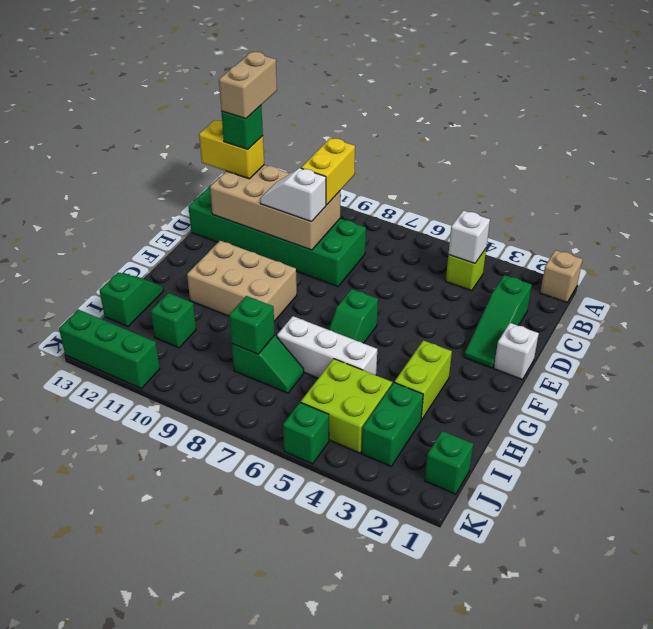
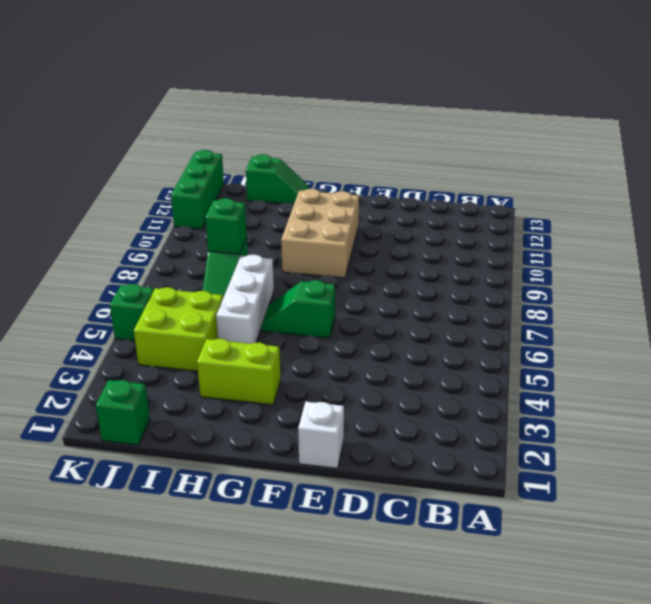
none -> tan 1x1 brick [540,250,583,302]
none -> lime 1x1 brick [446,249,486,291]
none -> green 1x3 slope [464,275,532,368]

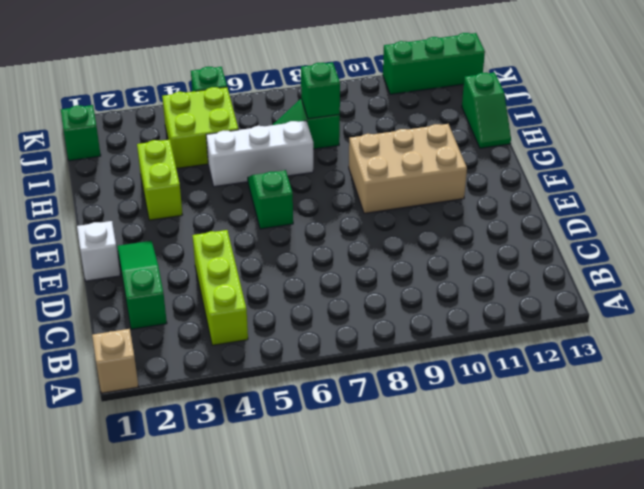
lime 1x3 brick [192,230,248,345] -> lime 1x1 brick [446,249,486,291]
none -> green 2x6 brick [189,182,366,287]
none -> green 1x2 brick [362,383,423,466]
none -> green 1x1 brick [151,293,196,348]

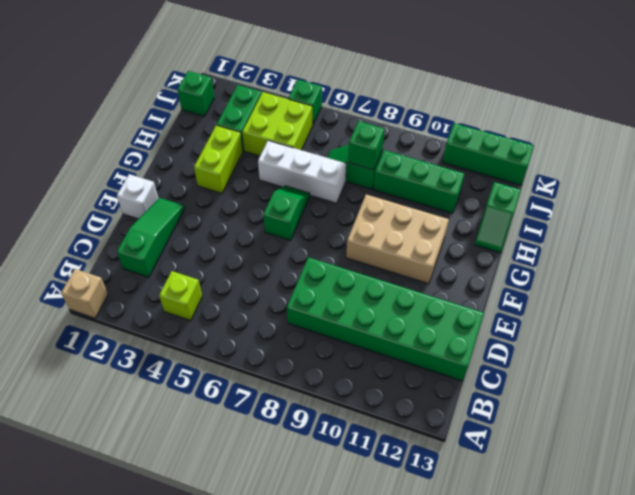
green 1x3 brick [374,150,464,213] -> green 1x1 brick [151,293,196,348]
none -> white 1x1 brick [449,211,490,264]
none -> tan 2x4 brick [210,165,340,250]
none -> yellow 1x2 brick [301,138,355,205]

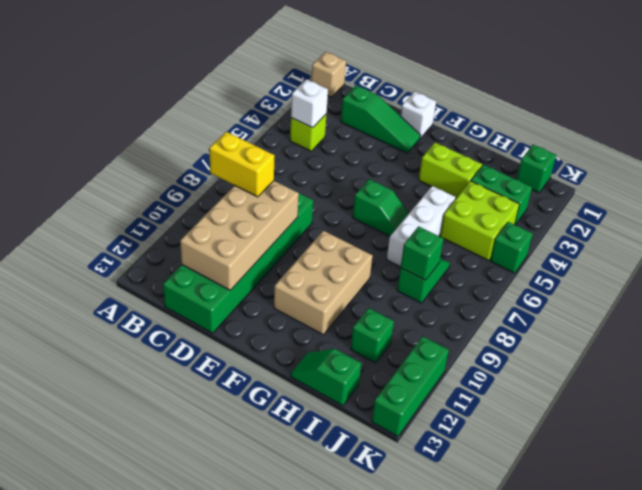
none -> yellow 1x2 brick [199,120,264,179]
none -> white 1x2 slope [260,168,326,222]
none -> green 1x1 brick [221,106,263,149]

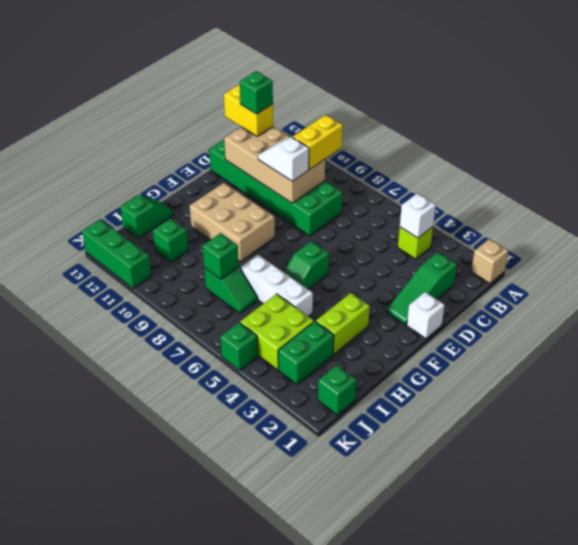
none -> tan 1x2 brick [219,52,277,119]

